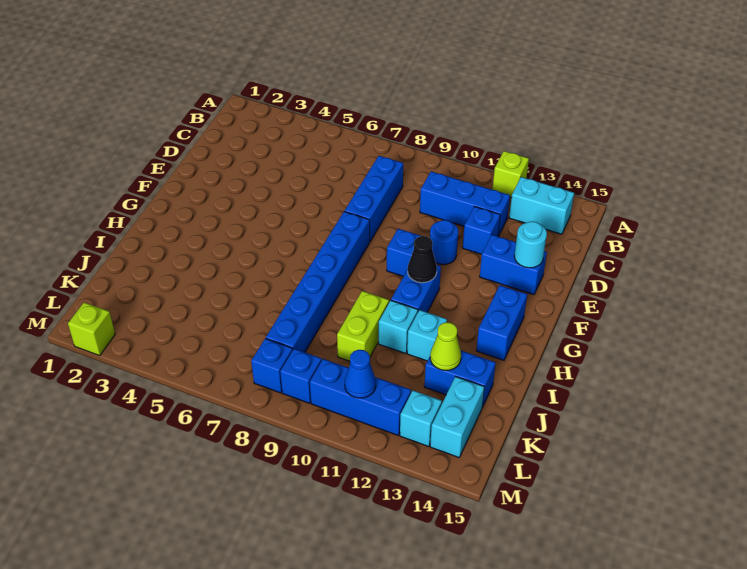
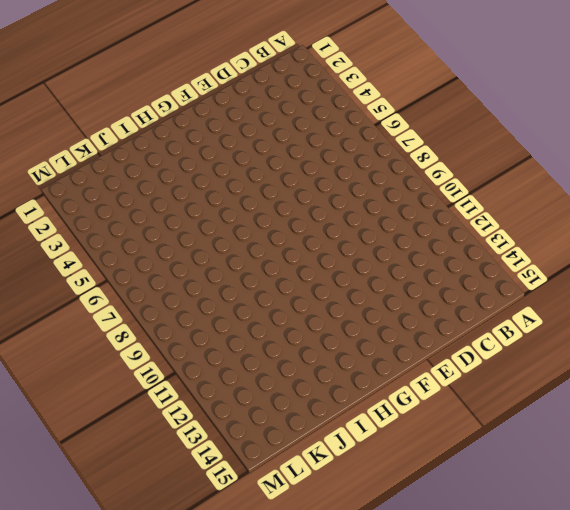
none -> lime 1x1 brick [492,151,529,198]
none -> cyan 1x2 brick [509,177,574,234]
none -> blue 1x3 brick [345,156,403,241]

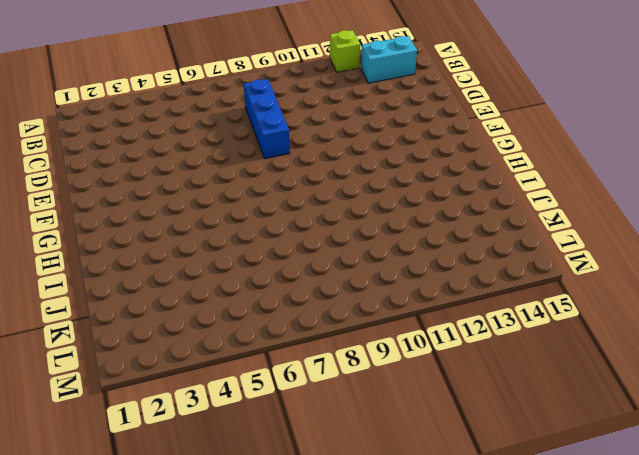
none -> blue 1x3 brick [420,171,510,236]
none -> blue 1x1 brick [463,206,500,254]
none -> blue 1x1 round brick [430,220,458,265]

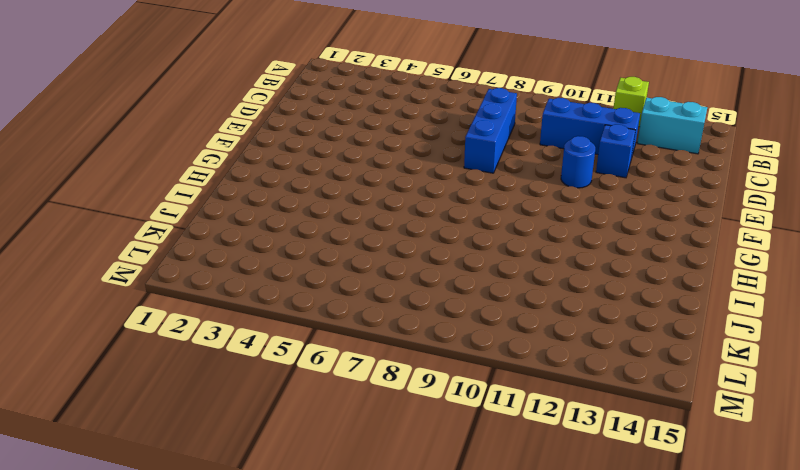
none -> blue 1x2 brick [480,235,547,295]
none -> blue 1x6 brick [266,211,370,352]
none -> blue 1x1 brick [387,229,420,276]

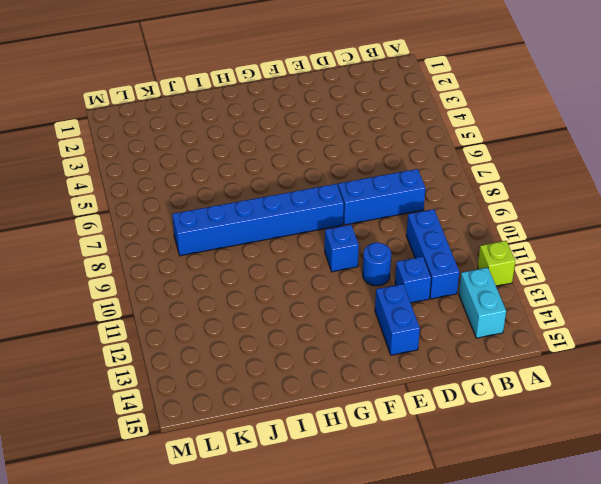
none -> blue 1x2 brick [391,265,441,312]
none -> blue 1x2 brick [476,285,527,360]
none -> lime 1x2 brick [337,291,389,361]

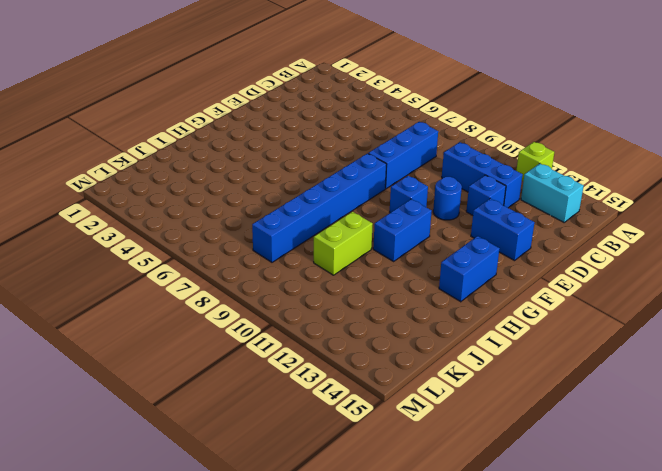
none -> cyan 1x1 brick [379,301,418,353]
none -> cyan 1x1 brick [407,310,447,361]
none -> blue 1x2 brick [424,351,496,407]

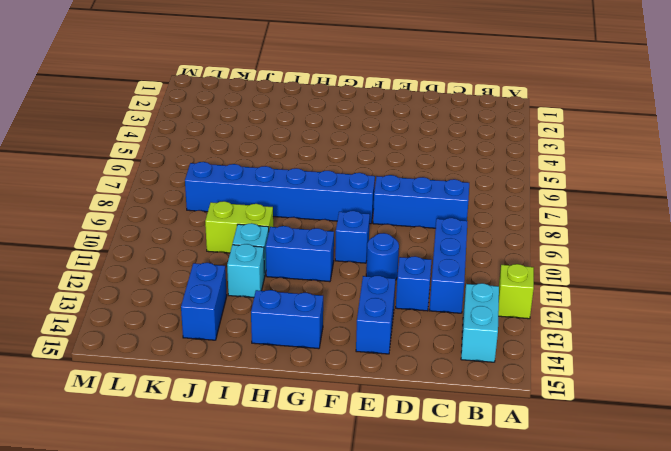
none -> cyan 1x2 brick [430,377,484,457]
none -> blue 1x1 brick [251,339,293,393]
none -> blue 1x1 brick [280,349,322,403]

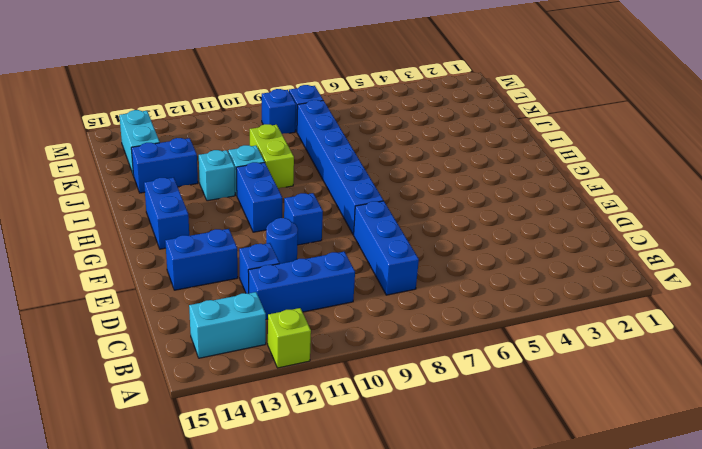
none -> blue 1x3 brick [310,359,411,435]
none -> cyan 1x1 brick [400,390,442,446]
none -> lime 1x1 brick [68,302,115,355]

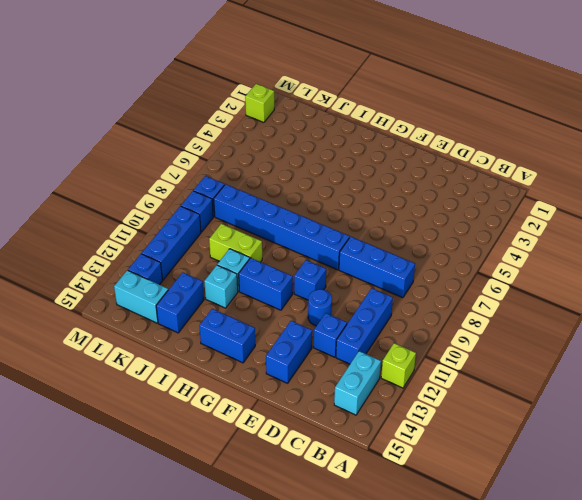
blue 1x1 brick [128,254,163,285] -> cyan 1x1 brick [400,390,442,446]
none -> cyan 1x1 round brick [514,221,547,268]
none -> black 1x1 cone [408,236,437,283]
none -> lime 1x1 cone [430,322,461,370]

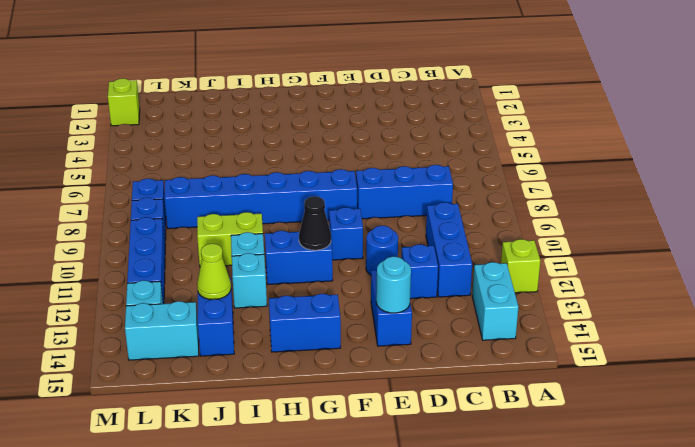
none -> blue 1x1 cone [345,350,376,398]

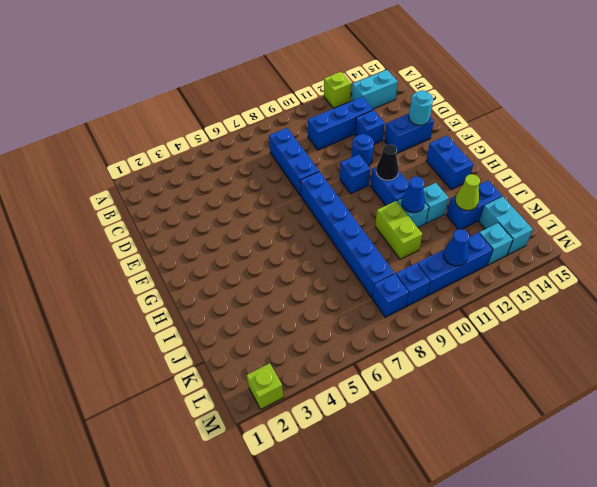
blue 1x1 cone [402,177,425,213] -> none

